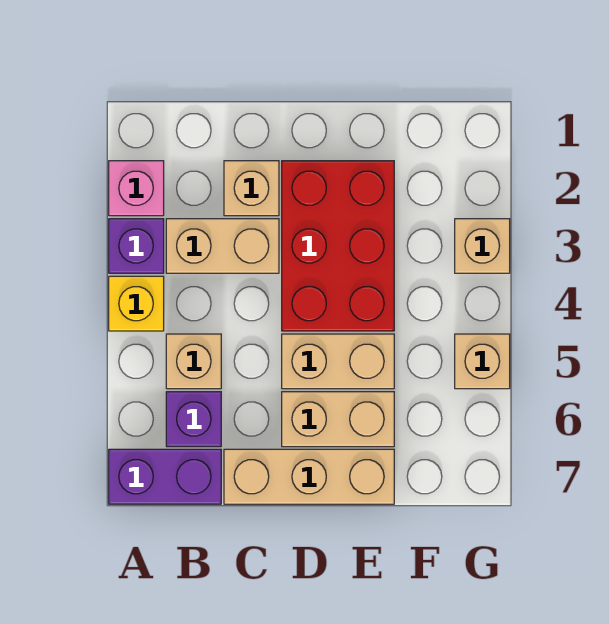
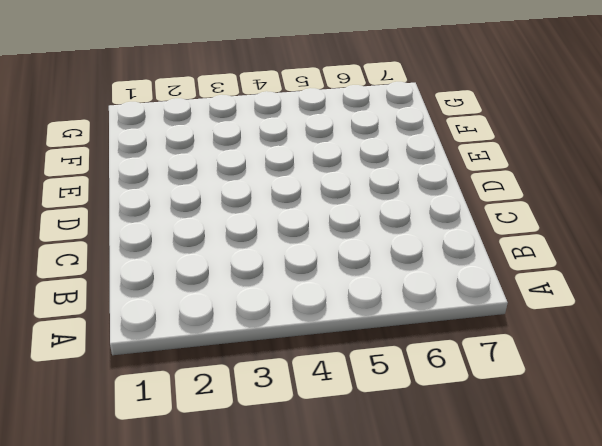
none -> pink 1x1 brick [109,161,164,216]
none -> purple 1x1 brick [109,219,164,273]
none -> yellow 1x1 brick [109,276,164,331]

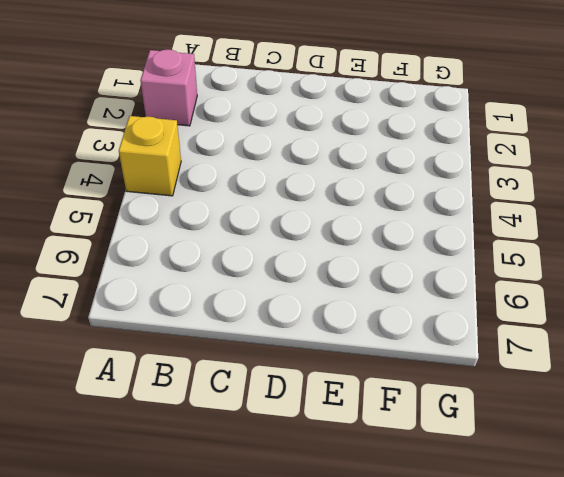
none -> purple 1x1 brick [109,219,164,273]
none -> purple 1x2 brick [109,449,221,504]
none -> tan 1x2 brick [166,219,279,273]

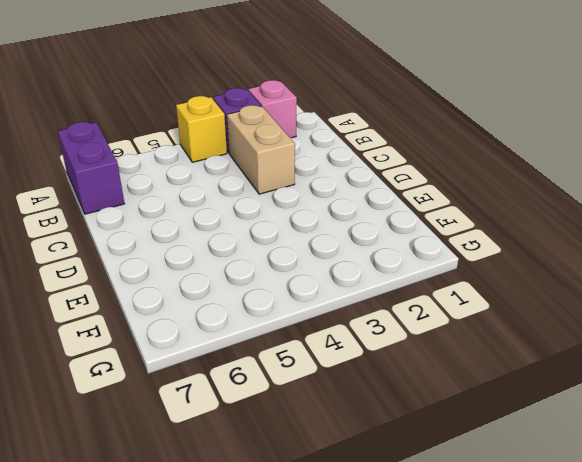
none -> tan 1x1 brick [166,334,221,389]
none -> purple 1x1 brick [166,392,221,447]
none -> tan 1x1 brick [224,161,279,216]

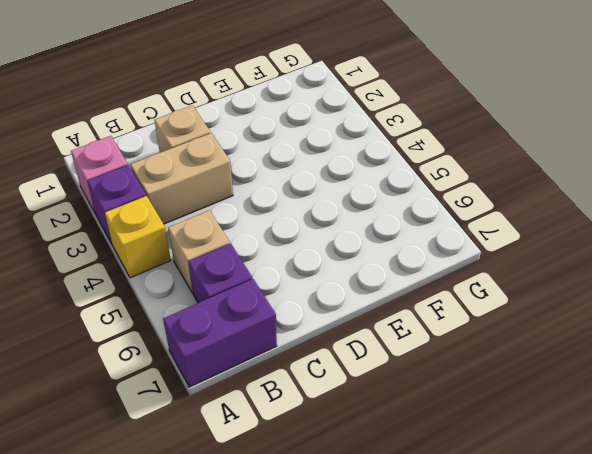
none -> tan 1x3 brick [224,449,394,504]
none -> red 2x3 brick [282,161,394,331]
none -> tan 1x2 brick [282,334,394,389]

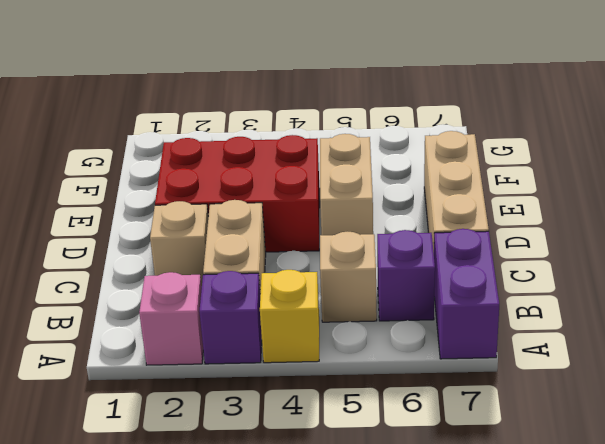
none -> tan 1x2 brick [282,392,394,447]
none -> tan 1x1 brick [455,219,510,273]
none -> tan 1x1 brick [455,334,510,389]

